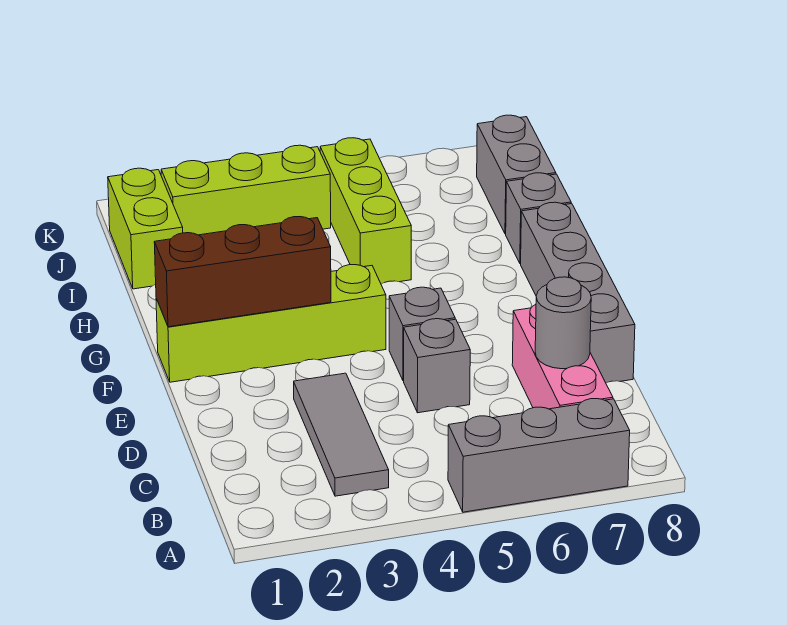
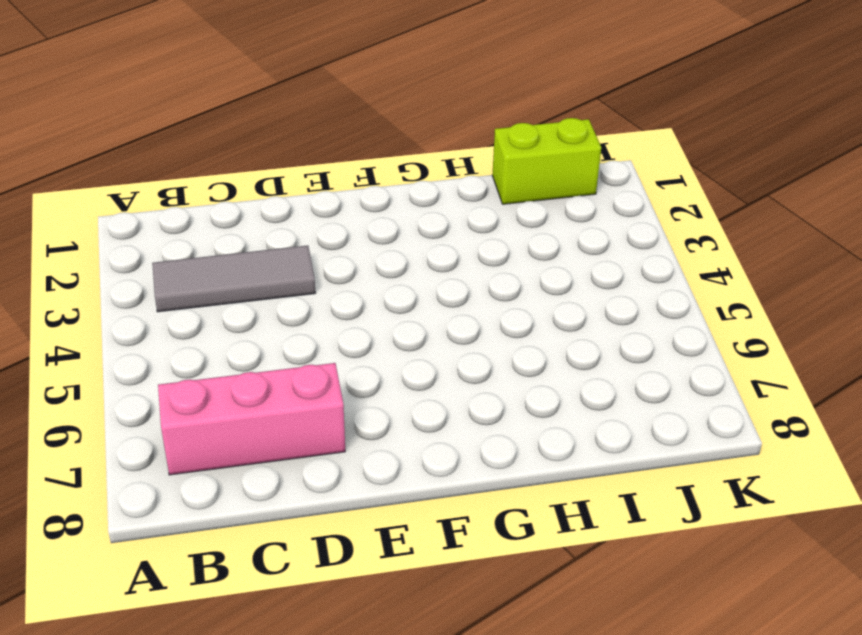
none -> grey 1x3 brick [448,399,630,512]
none -> grey 1x1 brick [404,319,470,413]
none -> grey 1x4 brick [521,202,635,383]

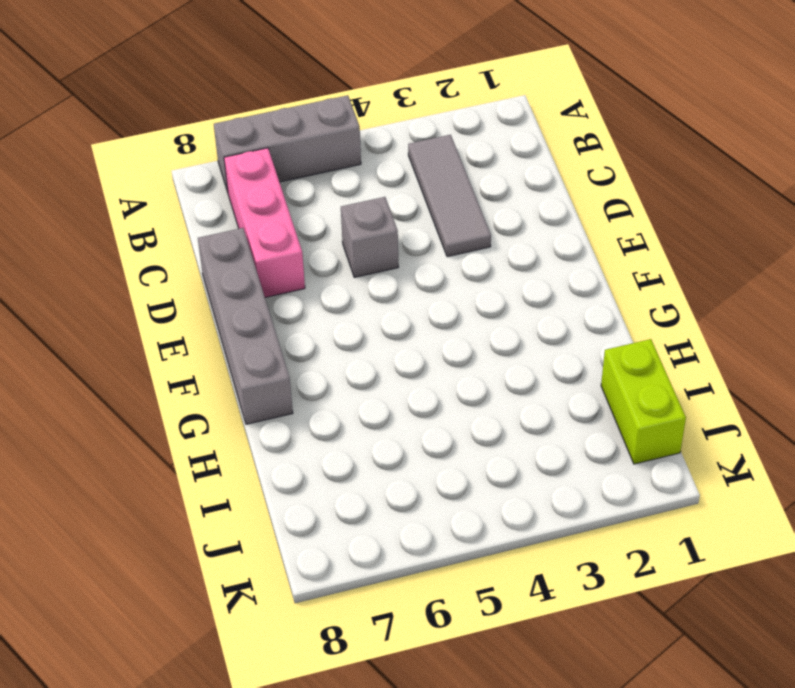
none -> grey 1x1 brick [389,287,455,381]
none -> lime 1x4 brick [156,265,386,382]
none -> lime 1x3 brick [320,138,411,284]

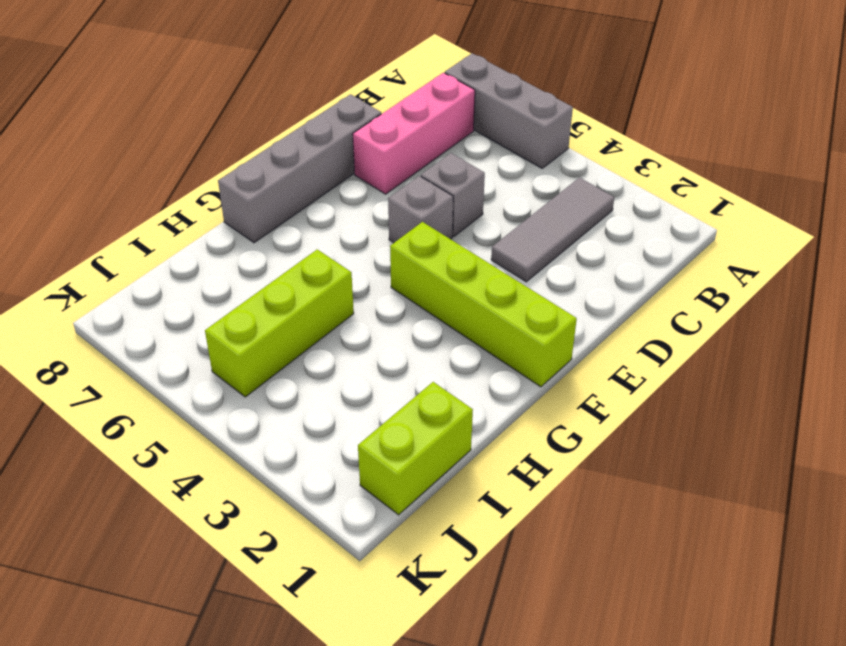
none -> grey 1x1 brick [506,173,571,264]
none -> grey 1x2 brick [477,115,556,234]
none -> lime 1x3 brick [161,145,331,235]

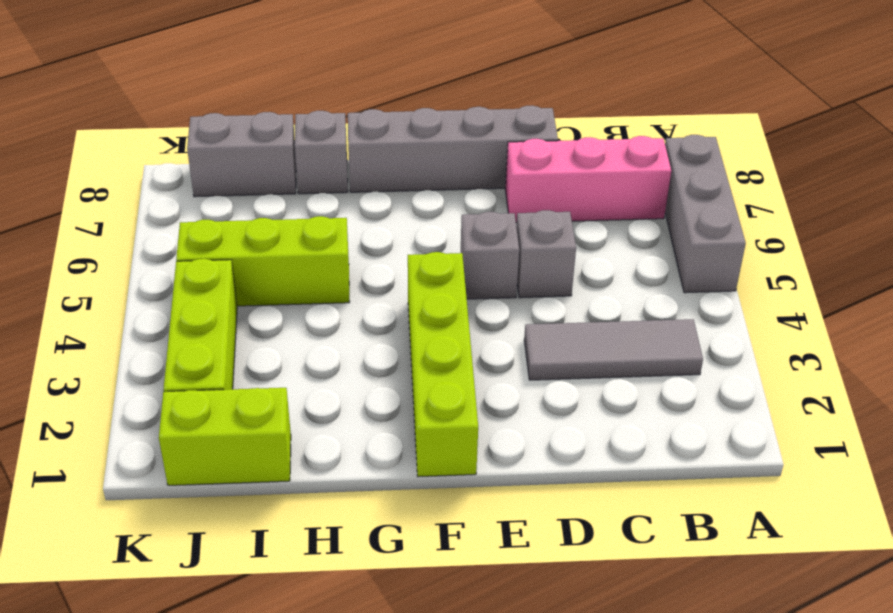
none -> grey 1x1 round brick [535,277,591,369]
none -> brown 1x3 brick [154,217,331,327]

